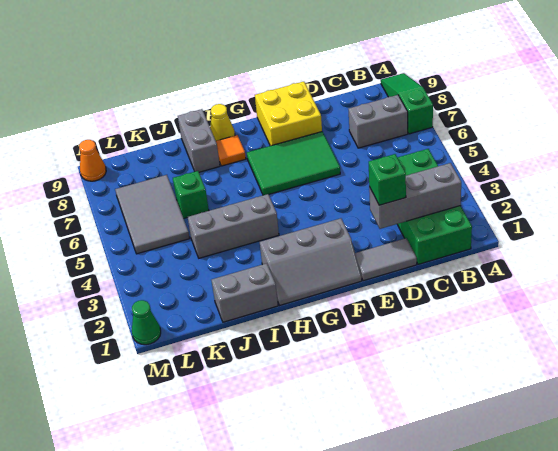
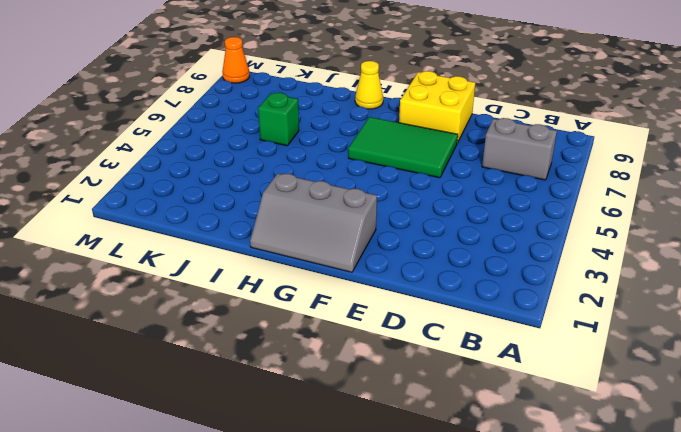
none -> green 1x3 slope [381,73,433,134]
none -> green 2x4 brick [397,149,472,264]
none -> grey 1x2 tile [355,238,417,281]

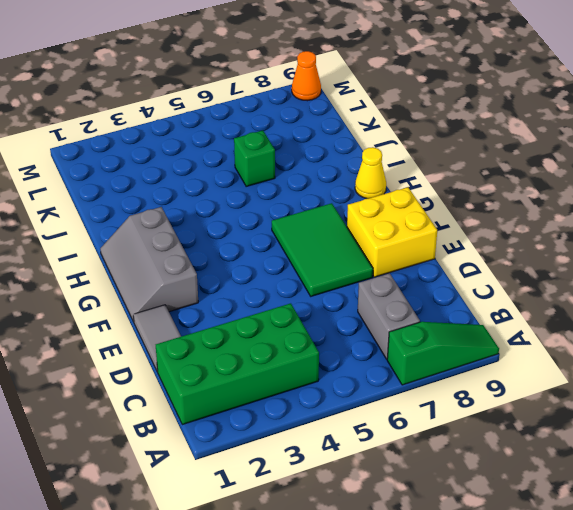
none -> grey 1x3 brick [188,194,279,258]
none -> orange 1x1 tile [216,135,246,166]
none -> grey 1x2 brick [212,263,278,322]

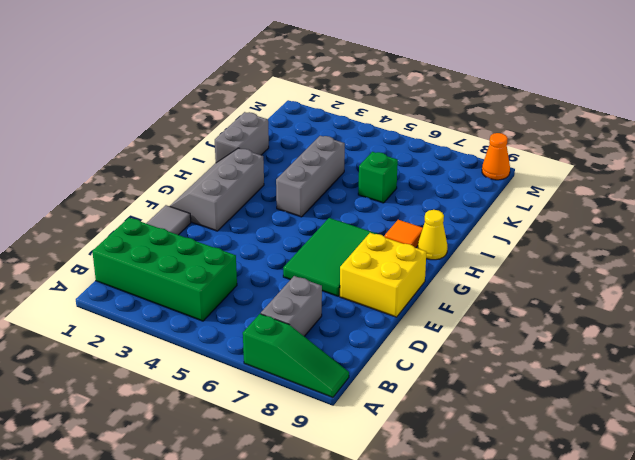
none -> grey 1x2 brick [178,109,220,172]
none -> grey 2x3 tile [115,175,190,254]
none -> green 1x1 cone [132,300,161,345]

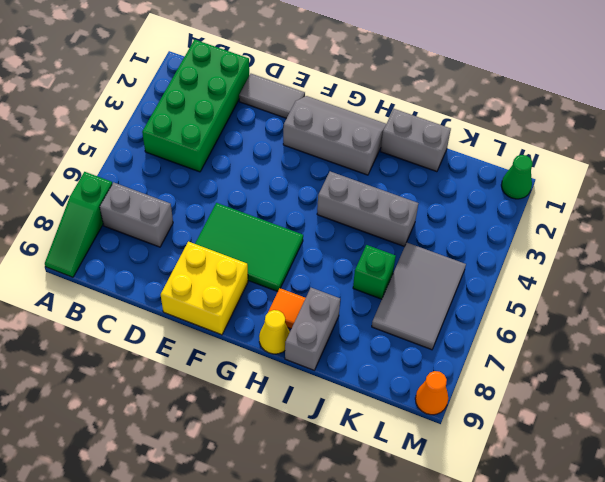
none -> grey 1x3 brick [369,163,461,229]
none -> green 1x1 brick [369,154,406,205]

